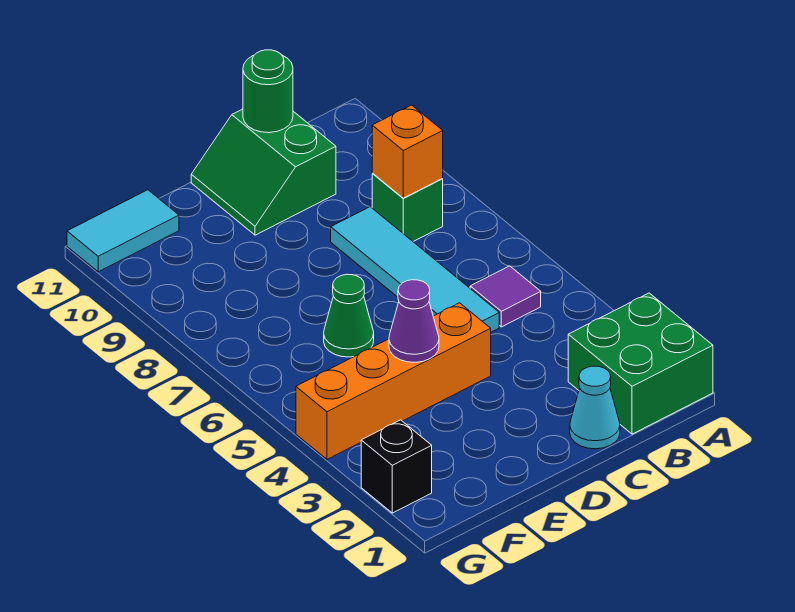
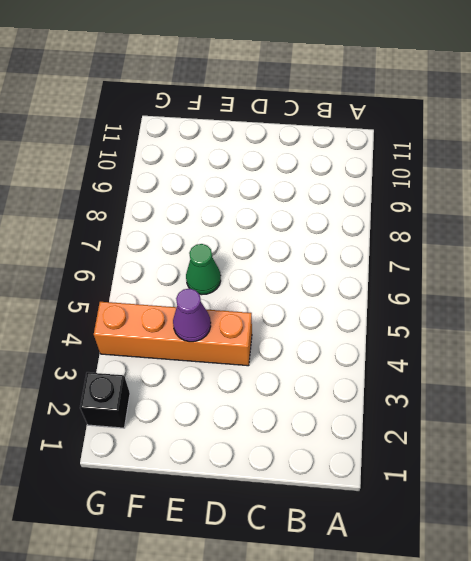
none -> green 2x2 brick [568,293,713,434]
none -> purple 1x1 tile [470,266,541,327]
none -> green 1x1 brick [372,174,443,242]

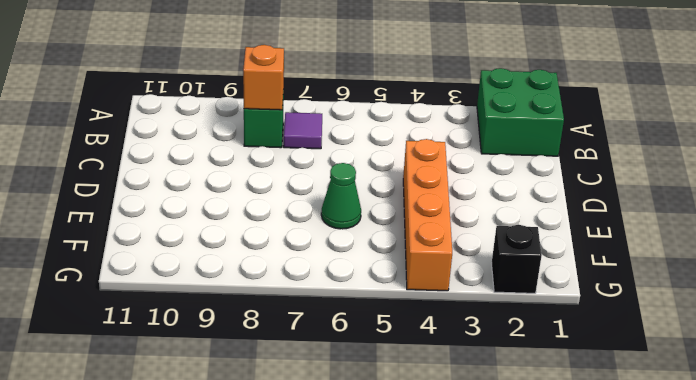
purple 1x1 tile [284,112,322,149] -> purple 1x1 tile moved to [470,266,541,327]
none -> cyan 1x1 cone [570,366,620,449]
none -> cyan 1x4 tile [331,207,499,332]
none -> green 2x2 slope [191,109,336,235]

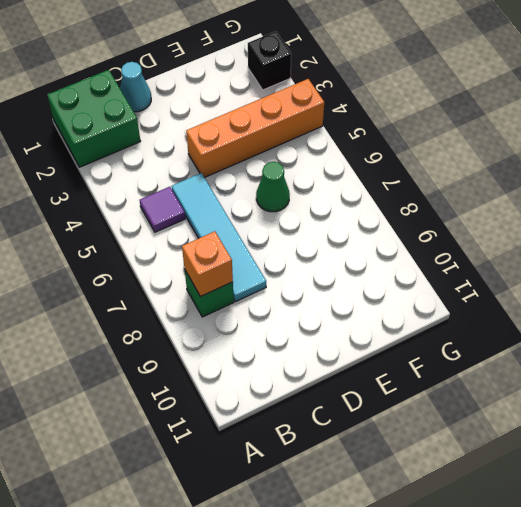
none -> green 2x2 slope [191,109,336,235]
none -> cyan 1x2 tile [67,190,179,272]
none -> green 1x1 round brick [243,50,293,133]

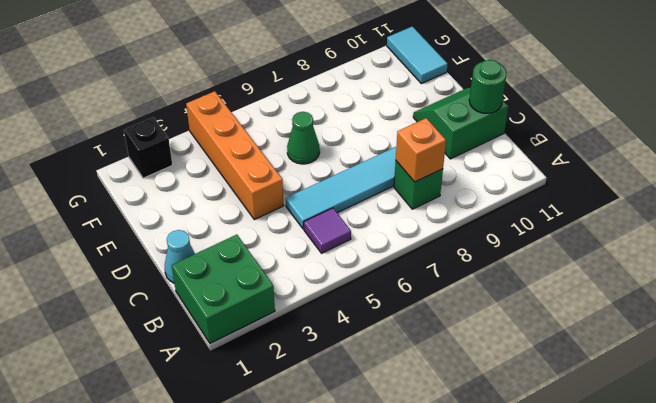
none -> purple 1x1 cone [389,280,439,362]

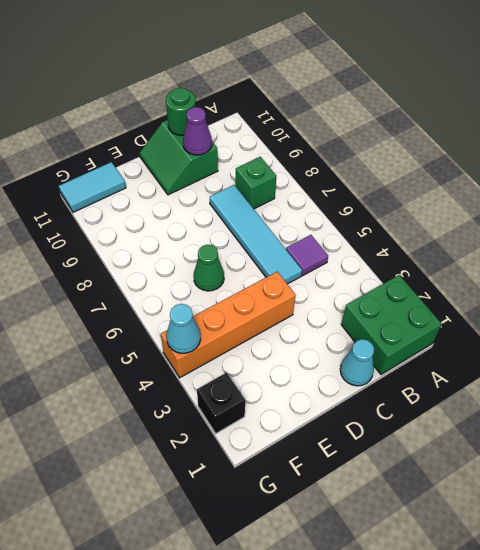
purple 1x1 cone [183,107,212,155] -> purple 1x1 cone moved to [389,280,439,362]
cyan 1x1 cone [166,304,201,353] -> none
none -> orange 1x1 brick [372,105,443,198]

